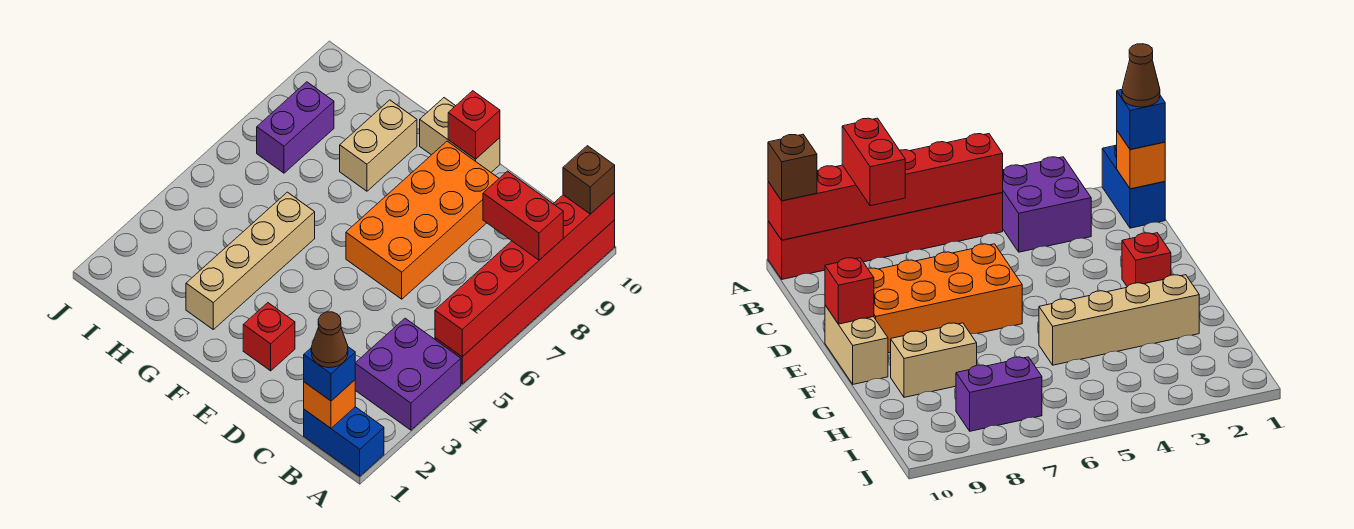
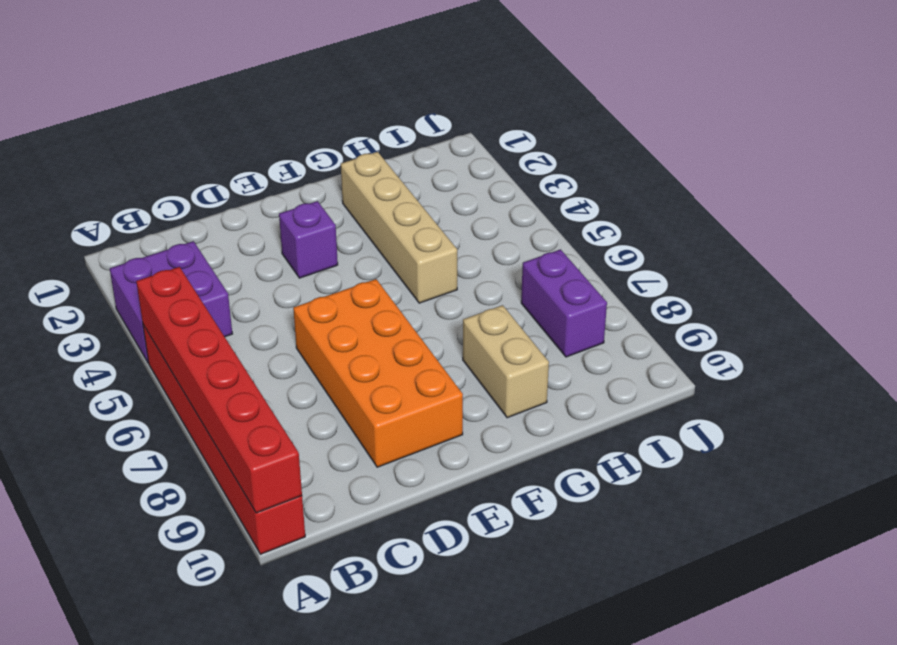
purple 1x1 brick [279,201,338,278] -> none
none -> blue 1x2 brick [304,407,384,476]
none -> red 1x1 brick [243,303,295,371]
none -> tan 1x2 brick [420,98,500,172]

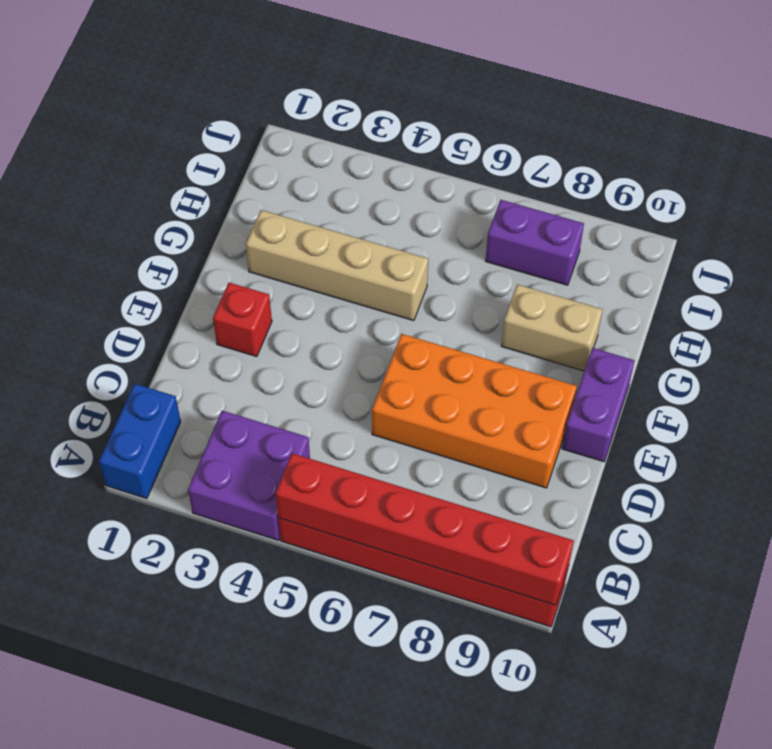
purple 1x2 brick [562,348,635,462] -> tan 1x2 brick [420,98,500,172]
none -> orange 1x1 brick [304,380,355,428]
none -> red 1x1 brick [448,91,500,159]
none -> red 1x2 brick [483,171,563,260]

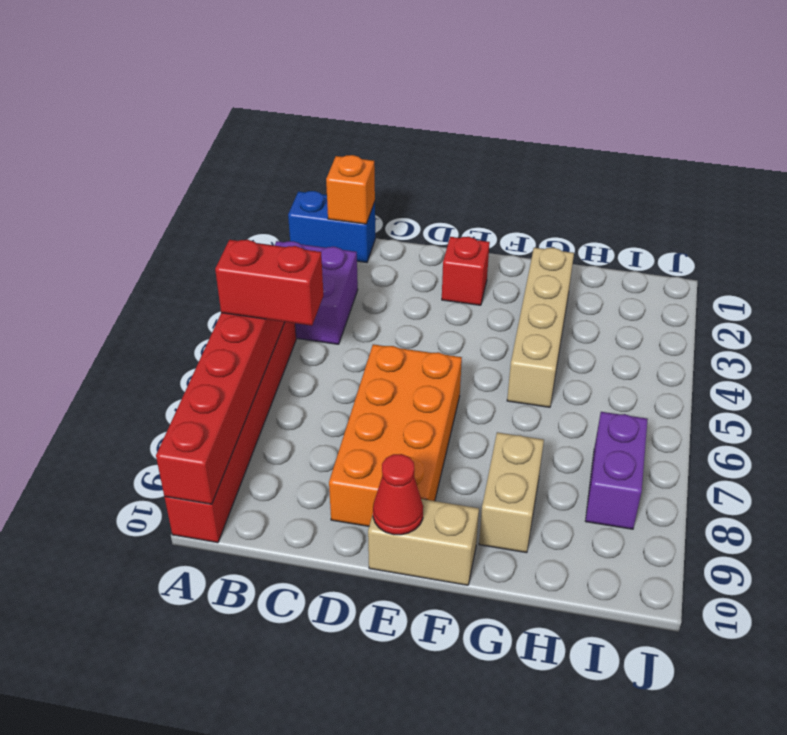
red 1x2 brick [215,240,324,326] -> red 1x2 brick moved to [483,171,563,260]
red 1x1 cone [373,454,423,535] -> red 1x1 brick [448,91,500,159]
none -> brown 1x1 brick [563,146,615,214]
none -> blue 1x1 brick [304,347,355,401]
none -> brown 1x1 cone [311,312,348,368]

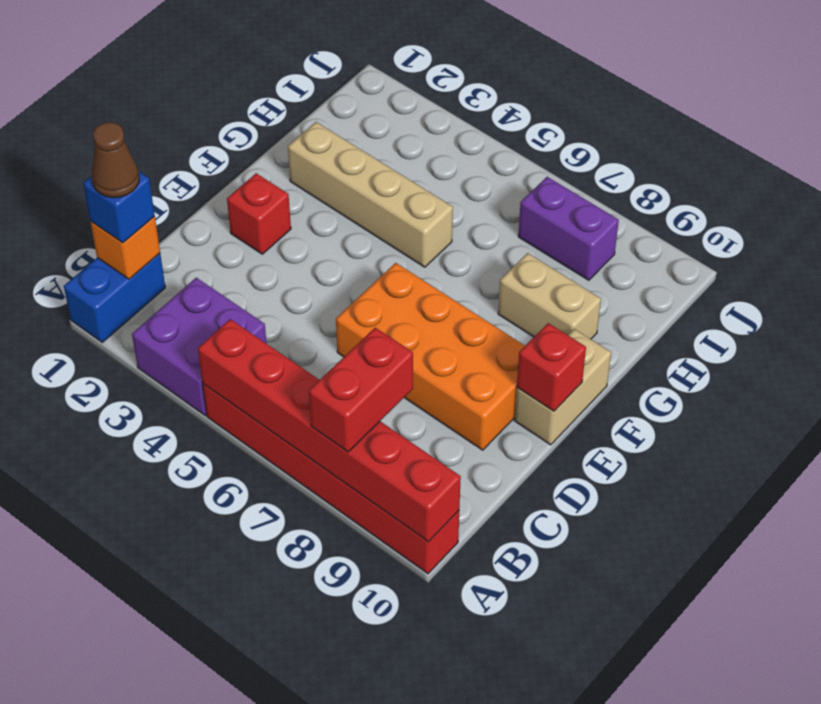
none -> brown 1x1 brick [563,146,615,214]

